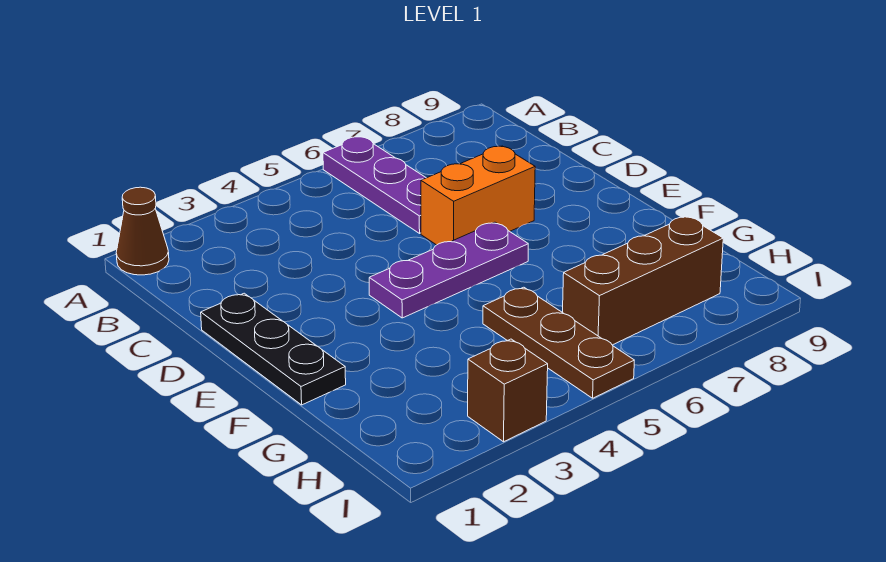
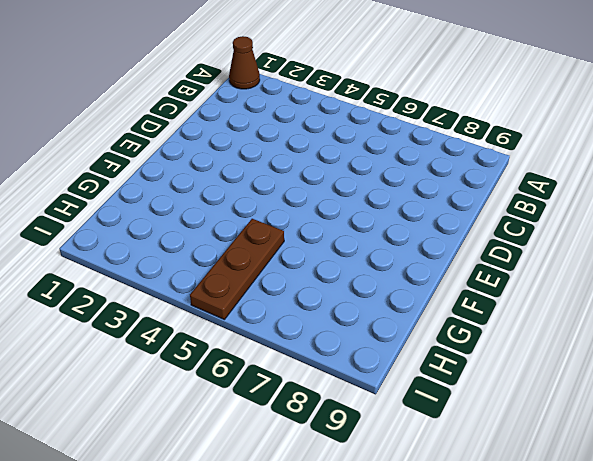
none -> purple 1x3 plate [323,137,426,233]
none -> black 1x3 plate [201,293,346,405]

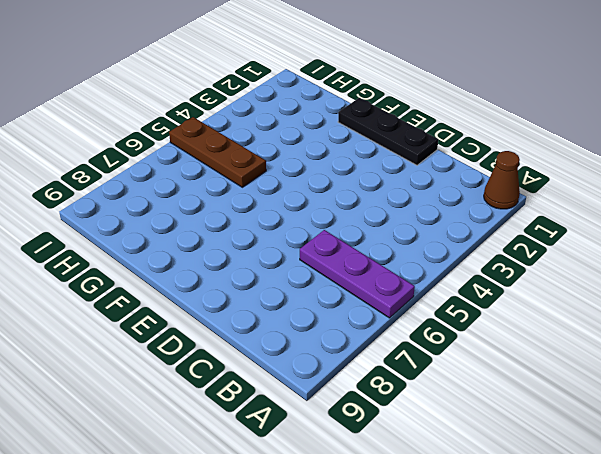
none -> orange 1x2 brick [421,146,535,245]
none -> purple 1x3 plate [369,222,528,318]

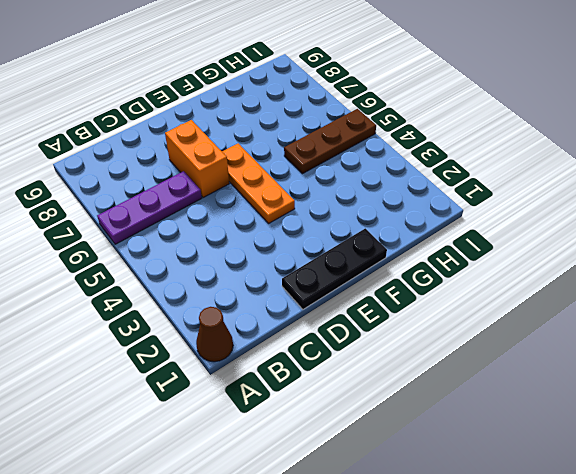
orange 1x3 plate [222,143,295,223] -> purple 1x3 plate [369,222,528,318]
none -> brown 1x3 brick [563,216,723,345]
none -> brown 1x1 brick [468,339,548,442]

